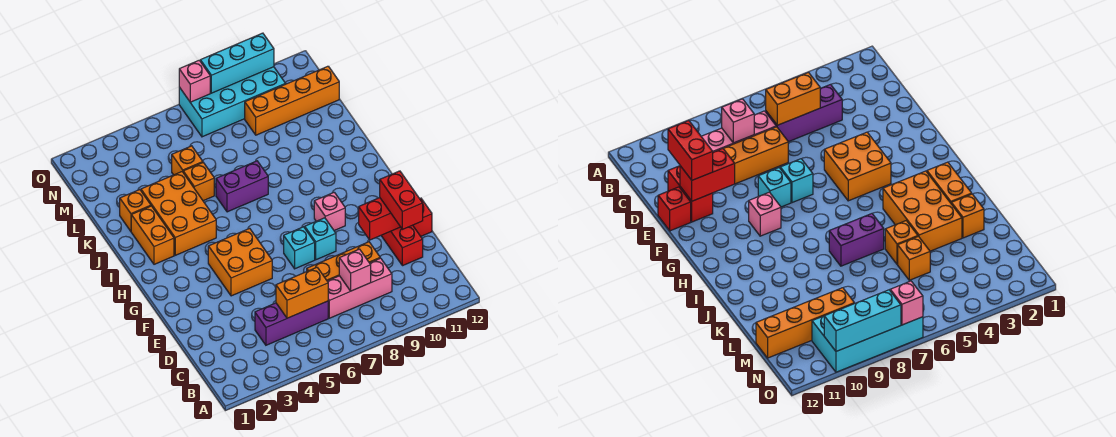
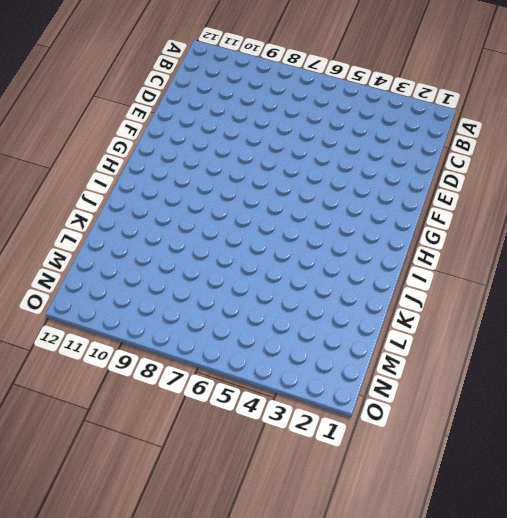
none -> purple 1x3 brick [255,301,328,345]
none -> pink 1x3 brick [327,258,392,318]
none -> orange 1x3 brick [307,242,380,281]

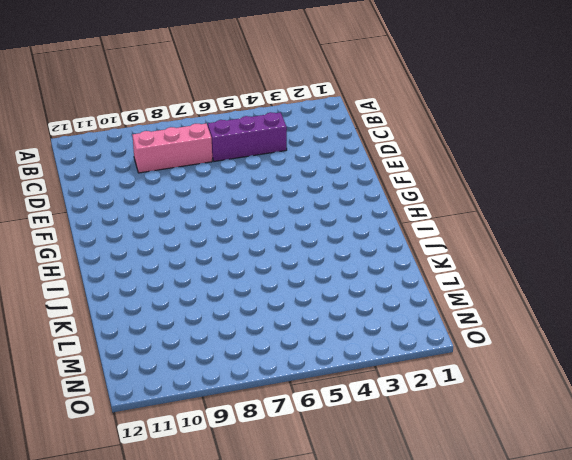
none -> orange 1x3 brick [307,242,380,281]
none -> red 1x2 brick [381,225,423,266]
none -> red 1x1 brick [413,198,432,236]

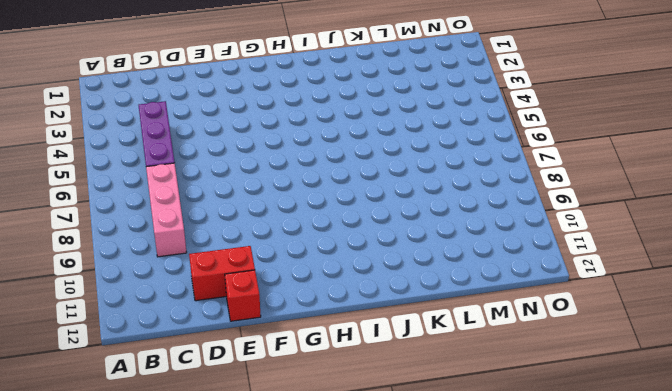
none -> orange 1x3 brick [307,242,380,281]
none -> orange 2x2 brick [208,228,272,296]
none -> cyan 1x1 brick [284,227,315,269]

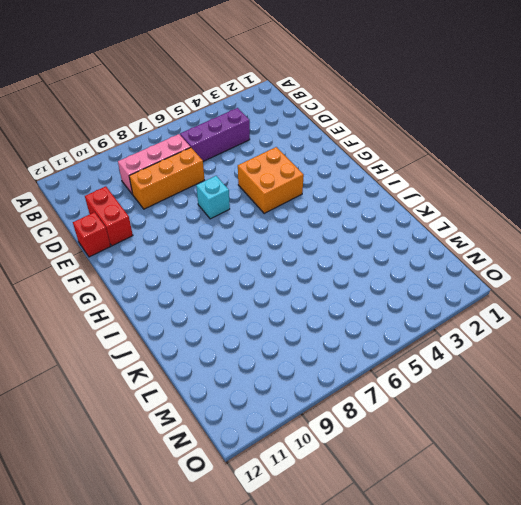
none -> cyan 1x1 brick [305,218,336,260]
none -> pink 1x1 brick [314,192,345,231]
none -> orange 1x2 brick [131,206,174,264]

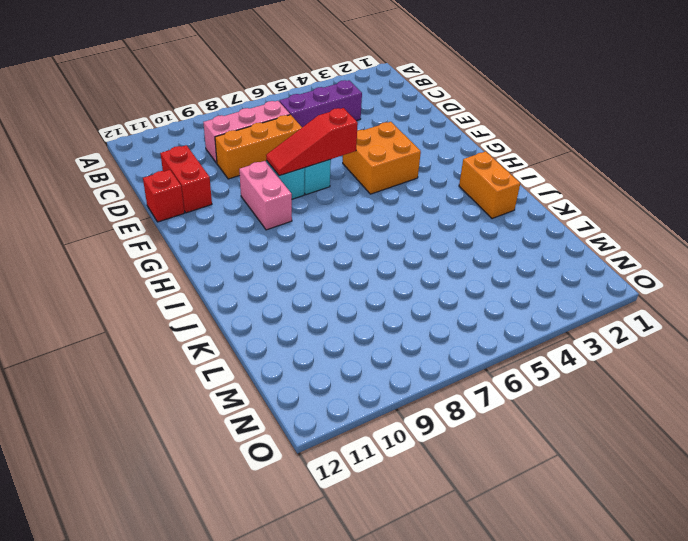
red 1x3 slope [266,108,358,176] -> none
pink 1x2 brick [239,161,292,230] -> pink 1x1 brick [314,192,345,231]
none -> orange 2x3 brick [141,172,216,255]
none -> purple 1x2 brick [216,161,268,212]
none -> orange 1x1 brick [120,190,151,231]

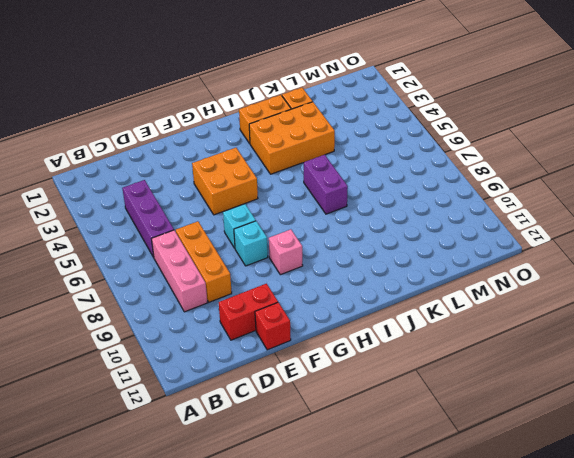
none -> orange 1x1 brick [183,163,214,201]
none -> orange 1x1 brick [172,146,203,175]
none -> orange 1x4 brick [245,66,339,135]

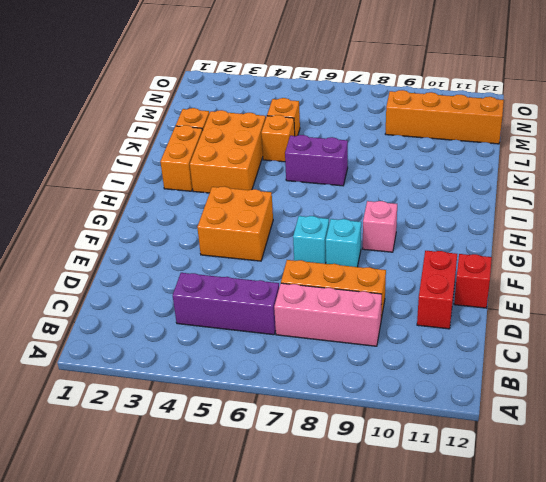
none -> cyan 2x4 brick [179,67,285,137]
none -> orange 1x2 brick [276,267,328,318]
none -> pink 1x1 brick [339,249,371,291]

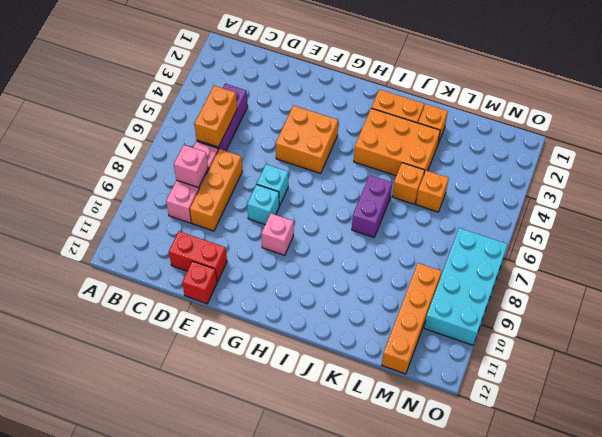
none -> red 1x2 brick [359,198,400,240]
none -> pink 1x1 brick [179,60,210,102]
none -> cyan 1x3 brick [200,33,274,93]

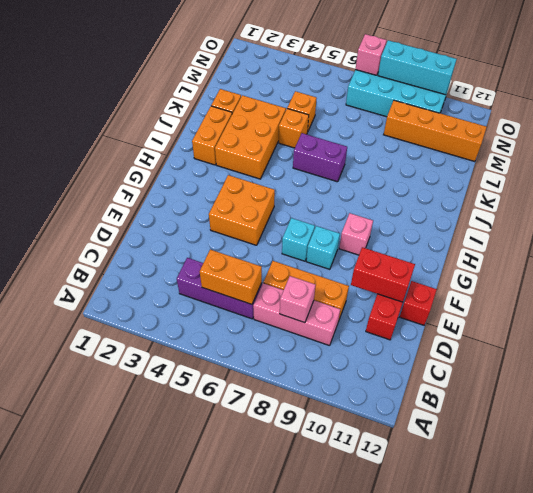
none -> red 1x2 brick [380,171,423,229]

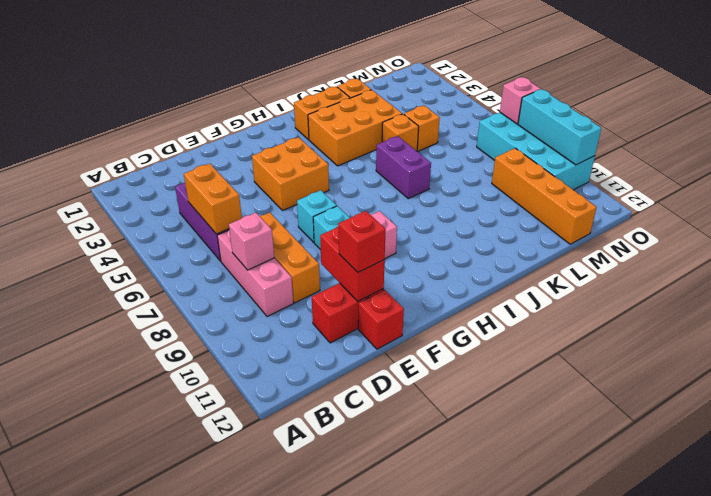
red 1x1 brick [338,211,386,272] -> red 1x2 brick [380,171,423,229]

